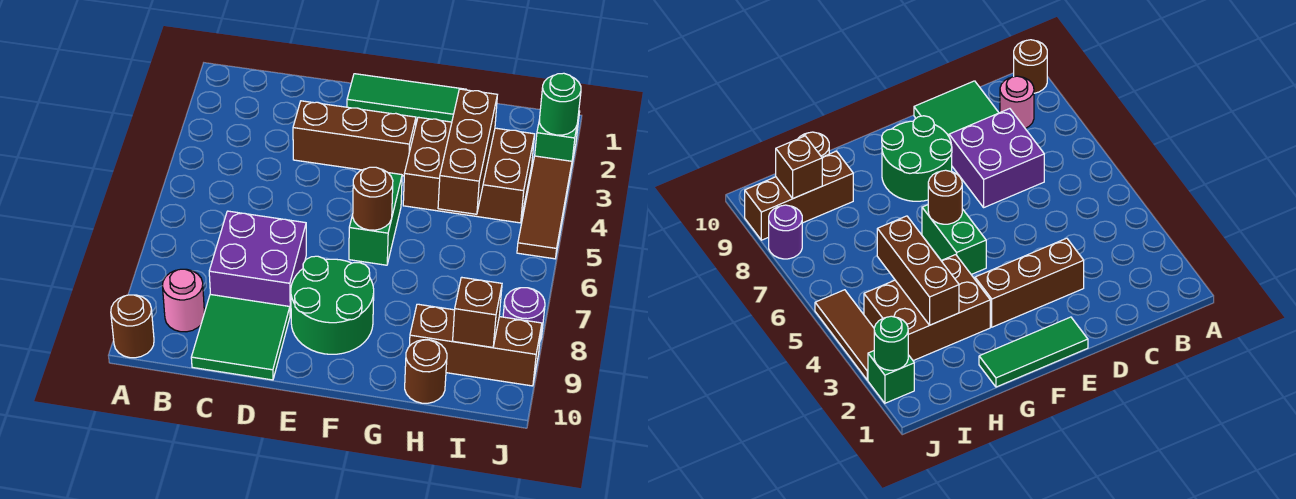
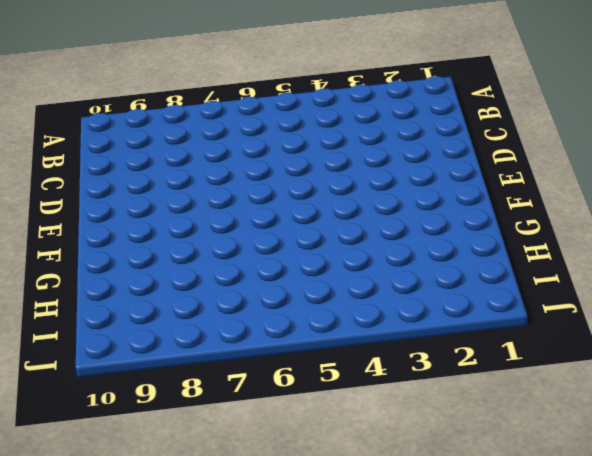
none -> brown 1x1 round brick [111,295,154,358]
none -> pink 1x1 round brick [162,269,204,332]
none -> purple 2x2 brick [209,211,306,315]

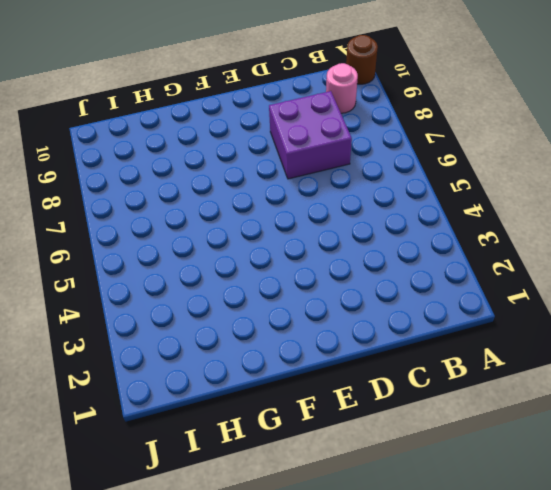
none -> green 2x2 tile [191,294,290,380]
none -> brown 1x3 brick [293,101,416,176]
none -> green 1x3 tile [347,74,466,122]

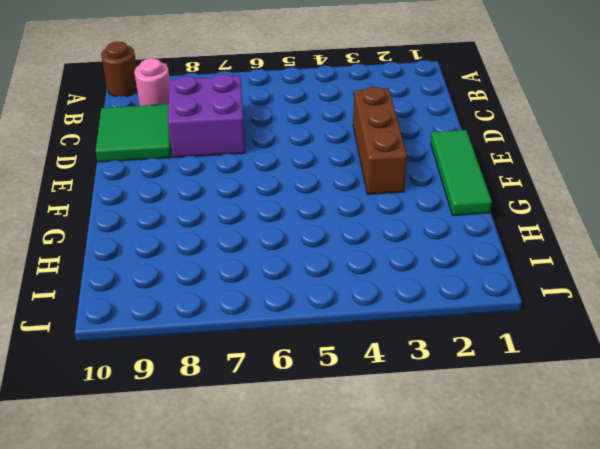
none -> green 2x2 round brick [291,256,374,354]
none -> green 1x2 brick [349,173,402,265]
none -> brown 2x3 brick [403,117,535,223]

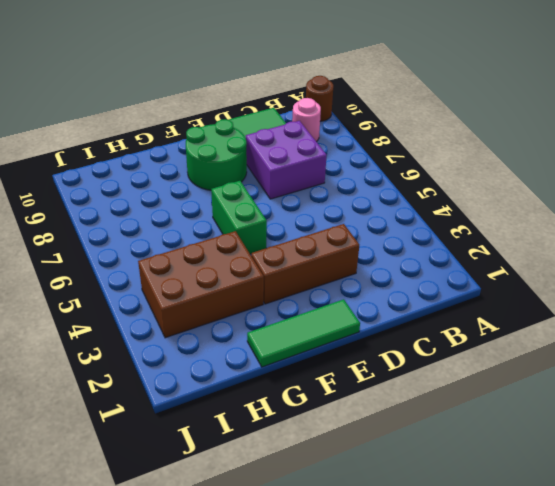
none -> brown 1x3 brick [409,304,542,386]
none -> brown 1x1 round brick [405,340,447,403]
none -> green 1x1 brick [535,111,580,168]

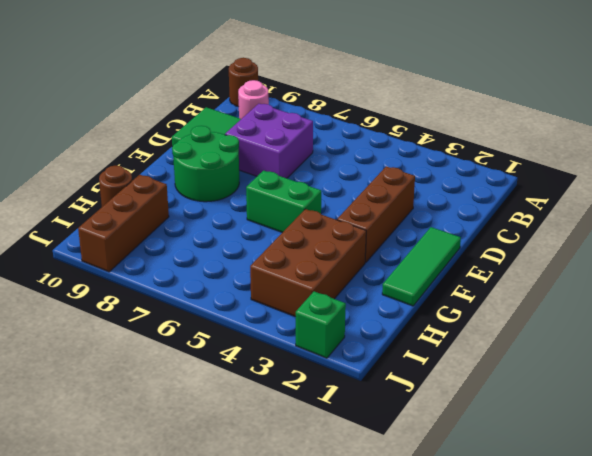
none -> brown 1x3 tile [517,156,572,259]
none -> purple 1x1 round brick [503,288,545,340]
none -> brown 1x1 round brick [353,167,393,230]

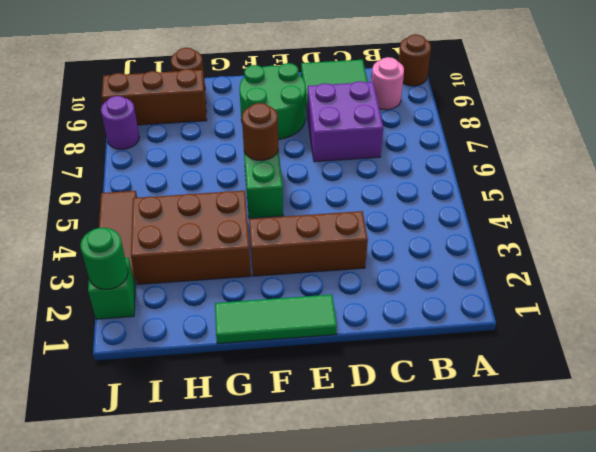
none -> brown 1x3 brick [438,89,497,214]
none -> brown 1x1 brick [453,277,502,347]

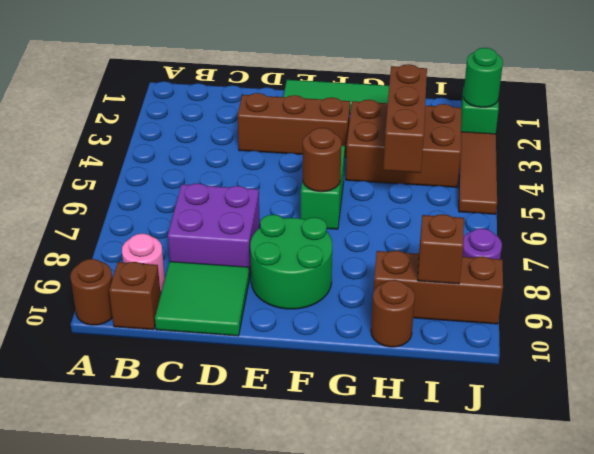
brown 1x1 brick [109,262,161,330] -> none

